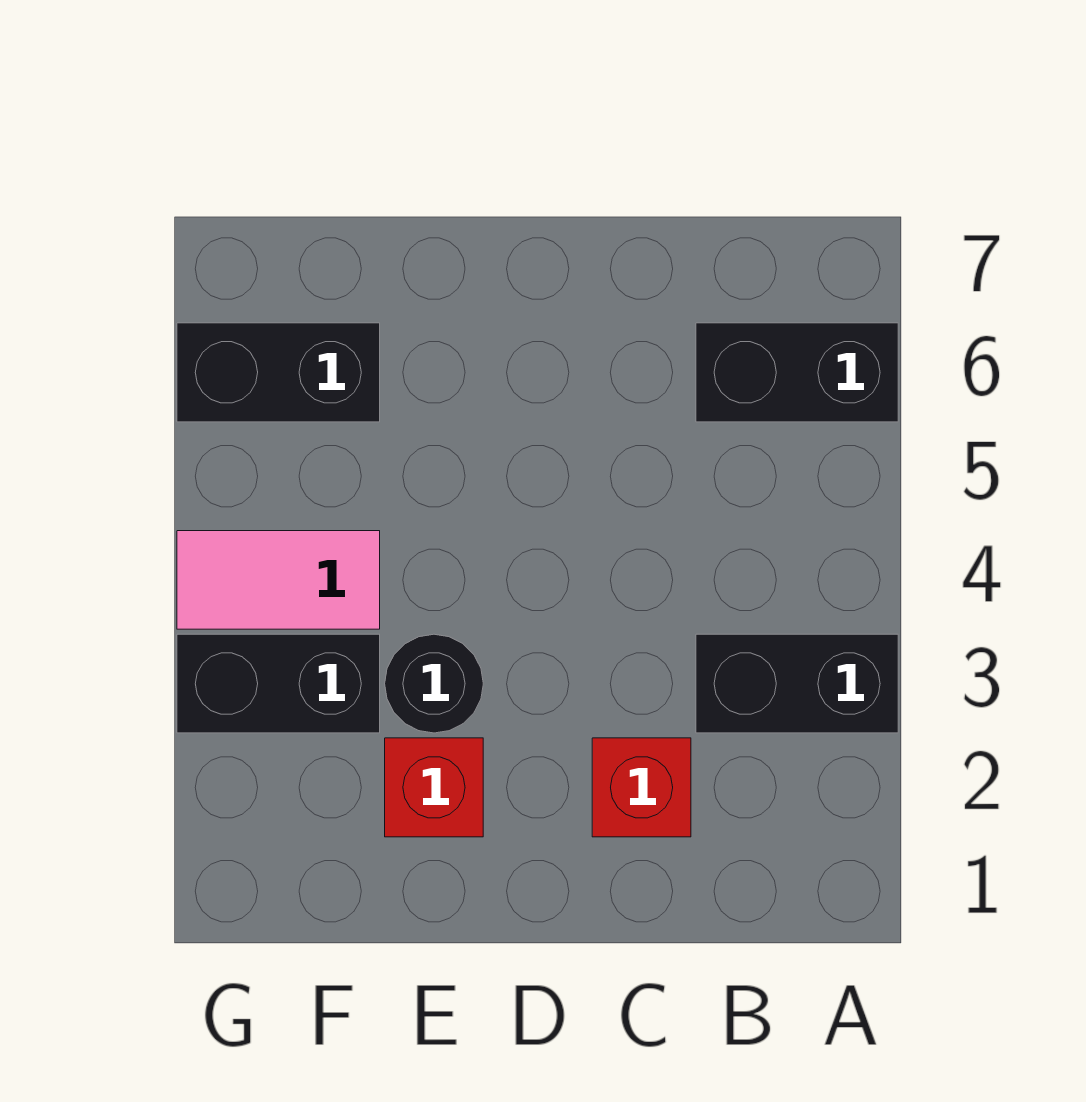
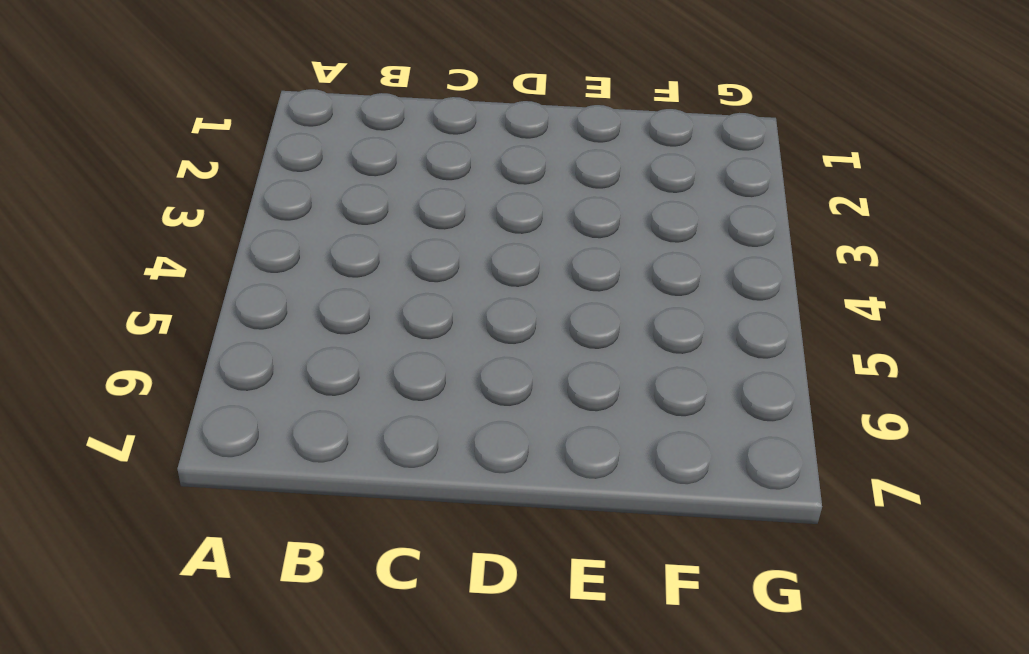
none -> black 1x2 brick [696,634,898,733]
none -> black 1x2 brick [696,323,898,422]

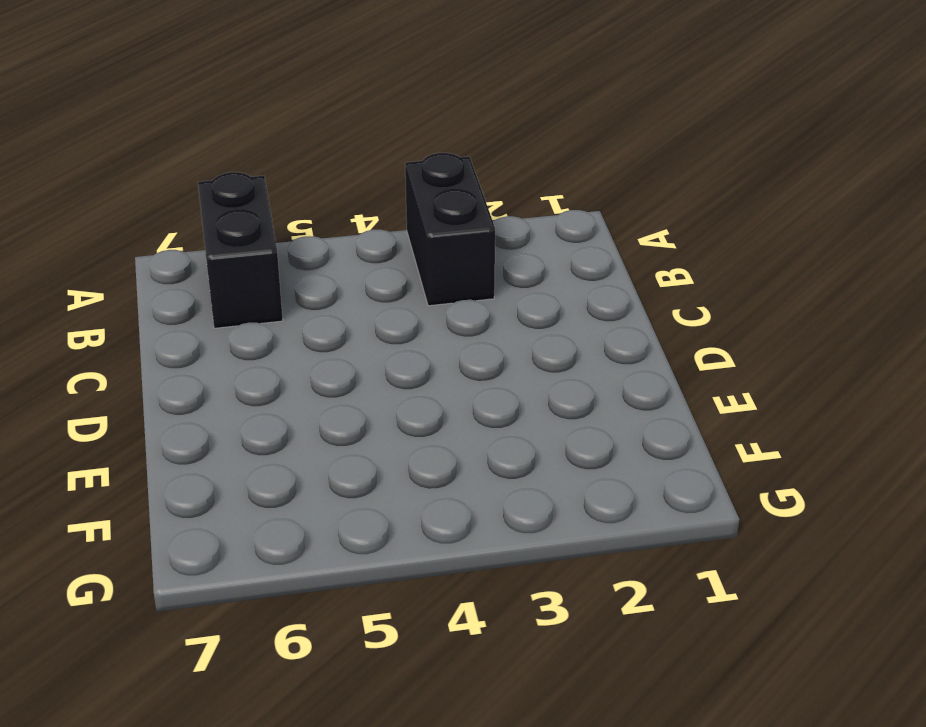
none -> red 1x1 brick [592,738,691,837]
none -> red 1x1 brick [385,738,483,837]

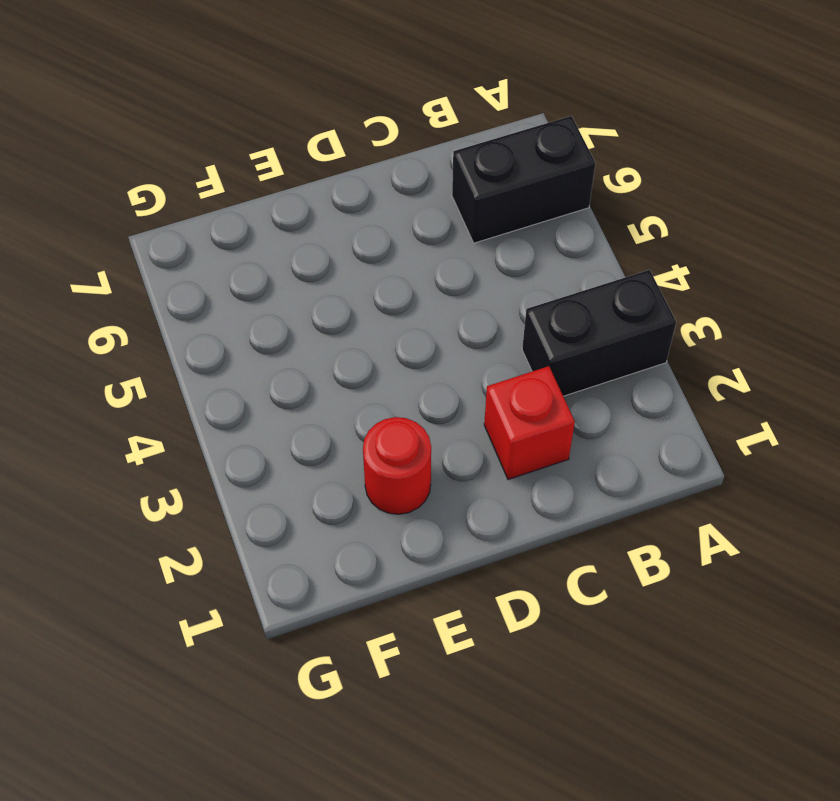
red 1x1 round brick [363,417,431,514] -> red 1x1 brick [385,738,483,837]
none -> black 1x1 round brick [385,634,483,733]
none -> black 1x2 brick [177,634,380,733]

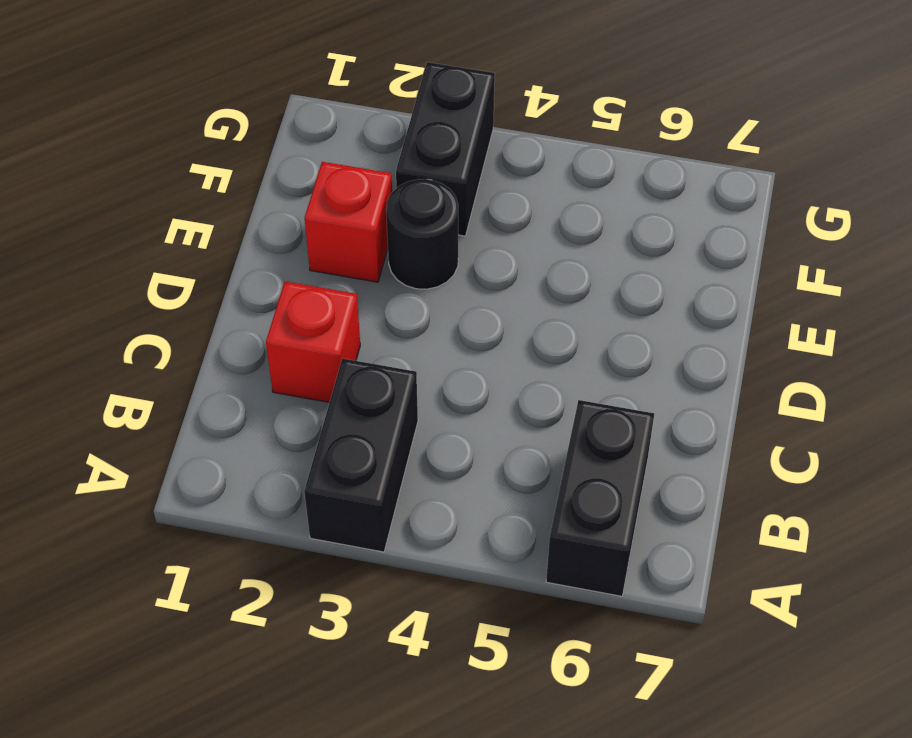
none -> pink 1x2 tile [177,531,380,629]
none -> black 1x2 brick [177,323,380,422]

